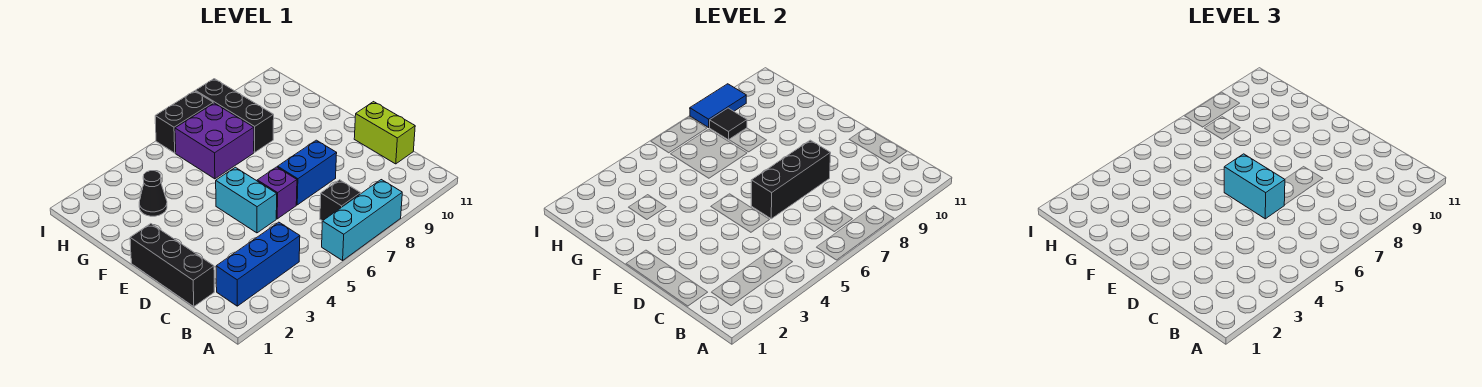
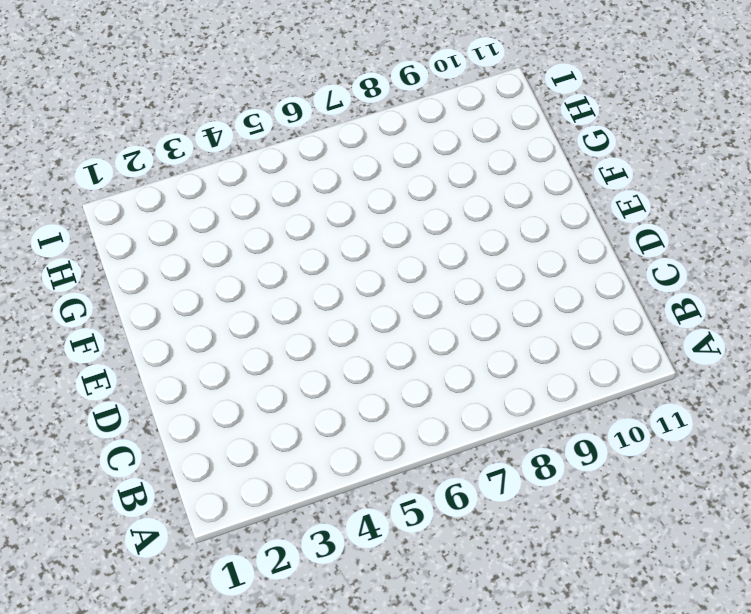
none -> cyan 1x3 brick [322,180,402,260]
none -> blue 1x3 brick [216,222,300,306]
none -> black 1x1 brick [320,180,361,221]

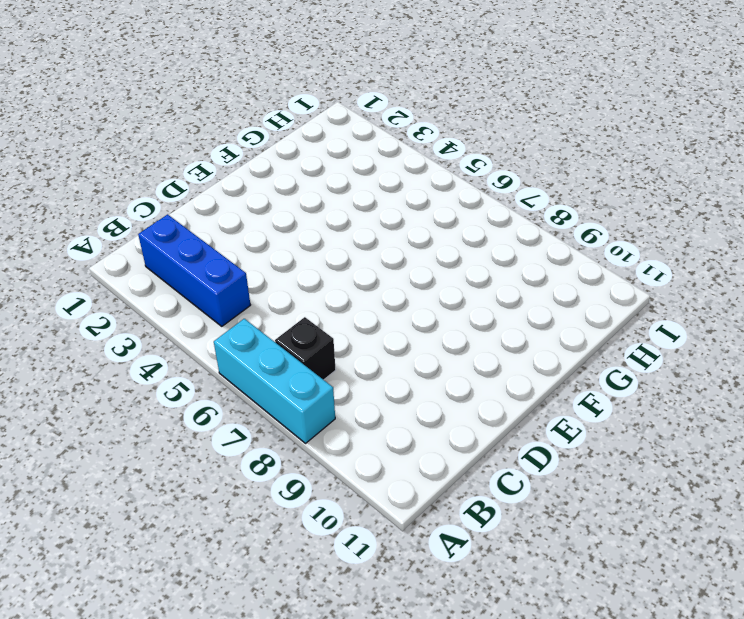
none -> black 1x3 brick [130,224,214,307]
none -> lime 1x2 brick [354,102,415,164]
none -> cyan 1x2 brick [216,167,277,233]

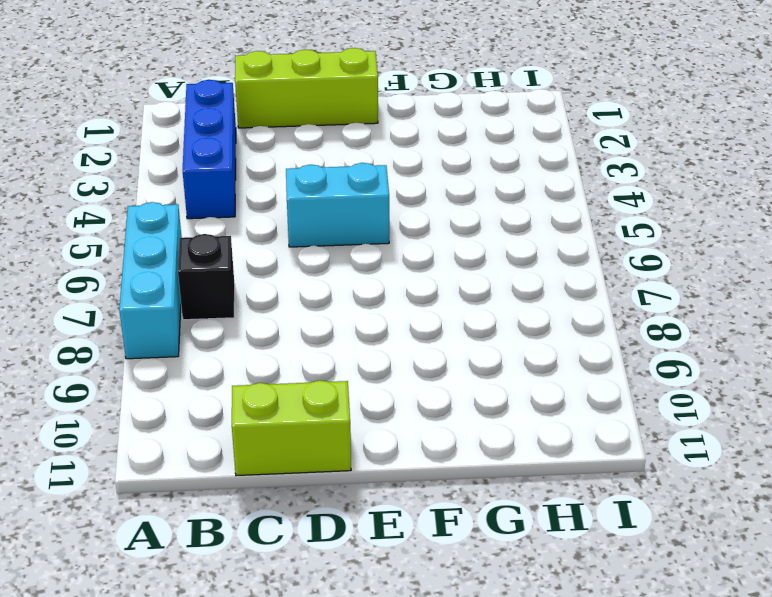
lime 1x3 brick [235,48,378,128] -> black 1x3 brick [130,224,214,307]
none -> purple 1x1 brick [257,167,297,219]
none -> blue 1x2 brick [278,140,337,205]
none -> black 1x1 cone [139,171,167,216]

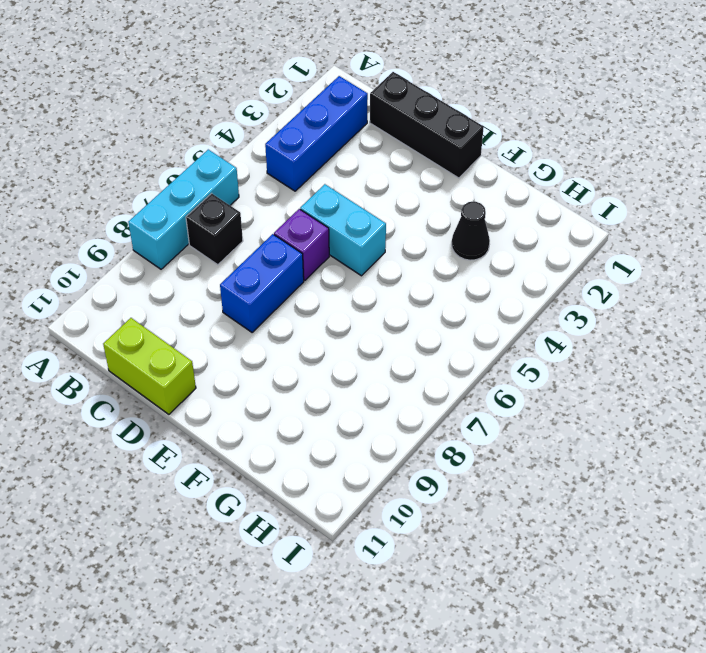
none -> purple 2x2 brick [175,103,254,179]
none -> black 1x3 brick [195,79,274,152]
none -> black 1x2 brick [155,91,213,153]

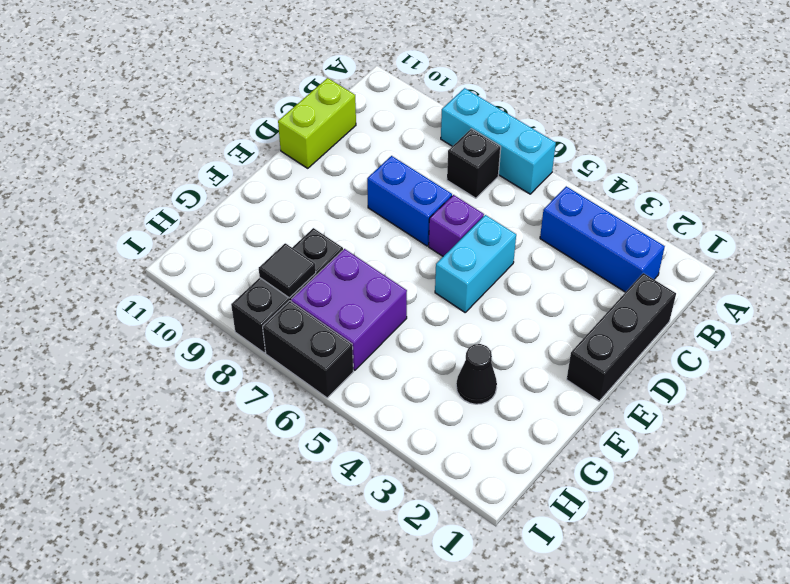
none -> black 1x3 brick [751,140,831,219]
none -> blue 1x2 tile [690,84,746,127]
none -> cyan 1x2 brick [1224,154,1285,219]

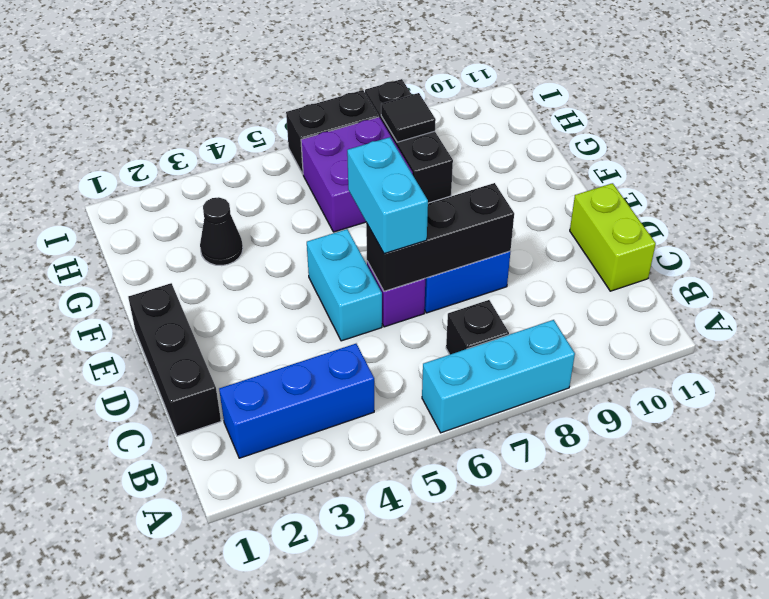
none -> blue 1x2 tile [690,84,746,127]

